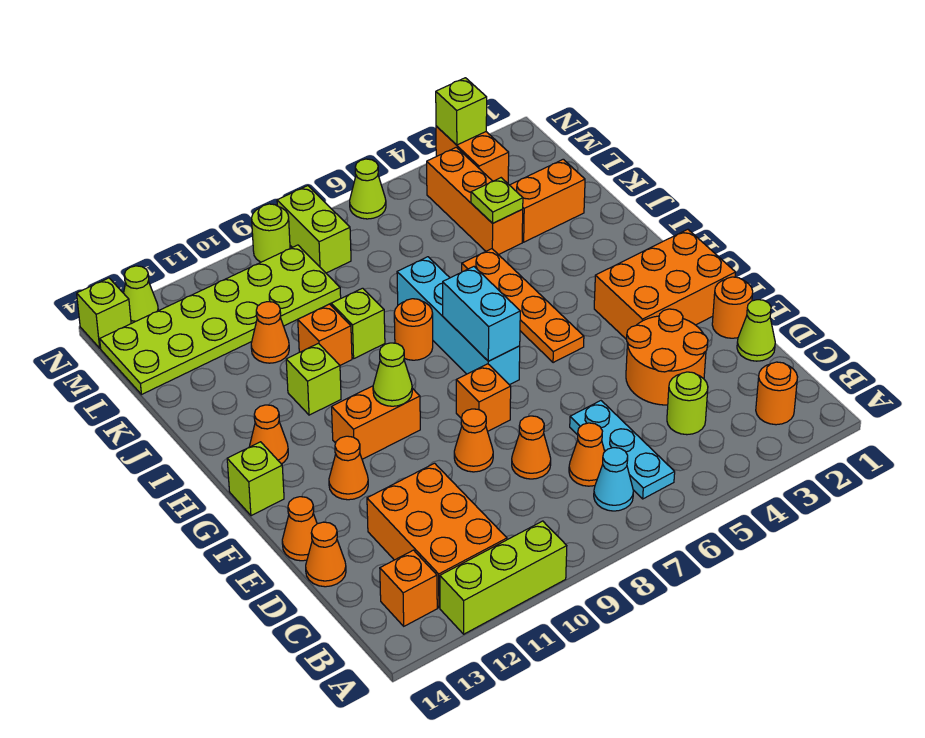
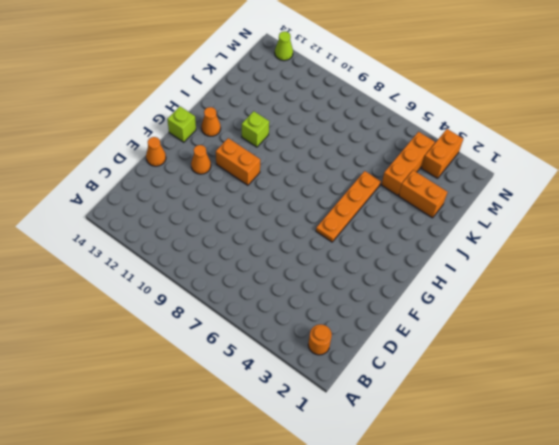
none -> lime 1x3 brick [440,521,567,634]
none -> cyan 1x3 plate [570,401,675,499]
none -> cyan 1x1 cone [594,448,633,511]
none -> orange 2x3 brick [367,463,507,608]

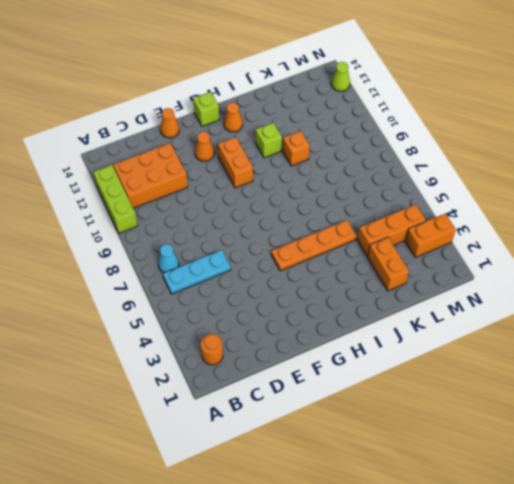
none -> orange 1x1 brick [380,550,437,626]
none -> lime 1x1 round brick [667,372,708,435]
none -> orange 1x1 cone [569,423,605,486]
none -> lime 1x1 cone [737,300,775,361]

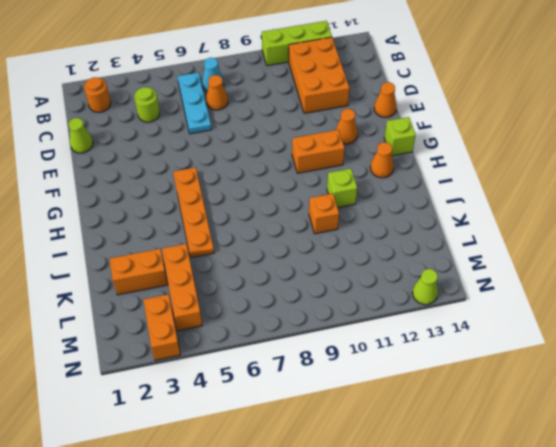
none -> orange 1x1 brick [380,550,437,626]
none -> orange 2x2 round brick [626,309,708,405]
none -> orange 1x1 cone [512,416,551,479]
none -> orange 1x1 cone [306,522,346,587]

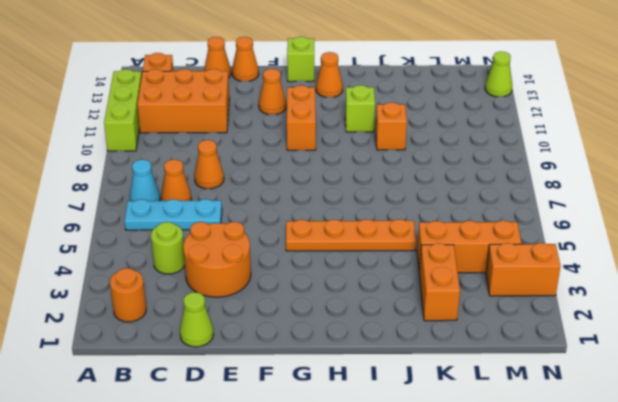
none -> orange 1x1 round brick [712,277,753,338]
none -> orange 1x1 cone [454,409,493,472]
none -> orange 2x3 brick [594,229,736,340]
none -> orange 1x1 brick [456,364,511,431]

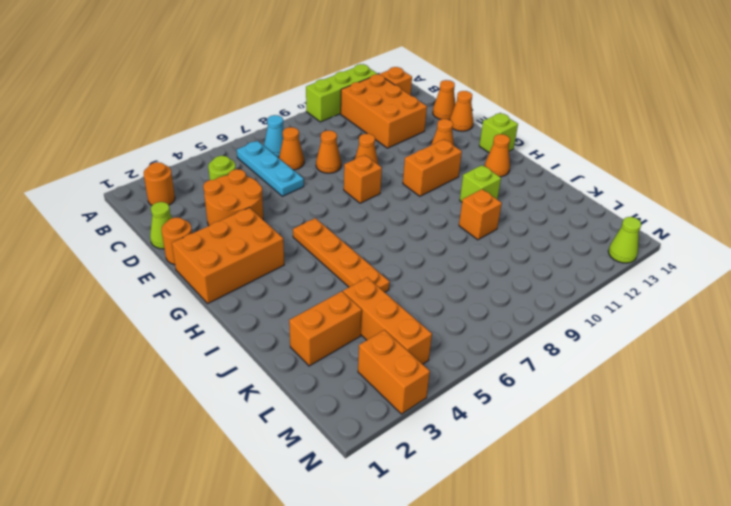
none -> cyan 1x4 brick [397,257,520,385]
none -> orange 1x1 round brick [394,299,433,360]
none -> lime 1x1 brick [331,288,385,358]
none -> orange 1x1 cone [251,302,289,363]

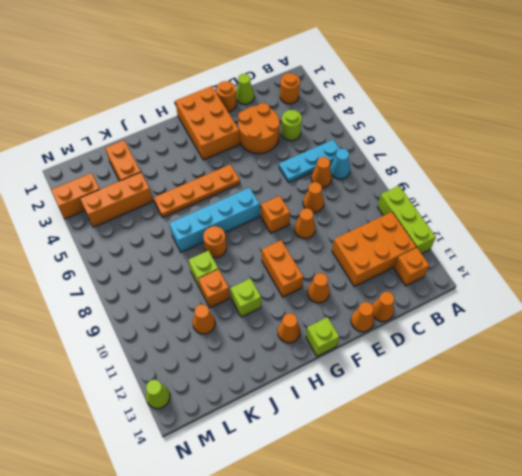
none -> lime 2x6 plate [100,245,341,395]
none -> lime 1x2 brick [277,186,351,273]
none -> lime 1x1 cone [350,159,386,219]
none -> lime 1x1 round brick [252,204,290,262]

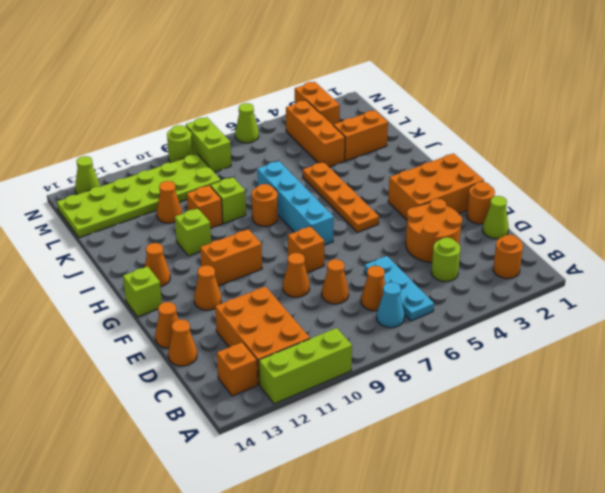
none -> lime 1x1 brick [77,278,131,348]
none -> cyan 1x2 brick [443,267,520,361]
none -> lime 1x1 cone [373,343,412,406]
none -> lime 1x1 plate [471,178,523,223]

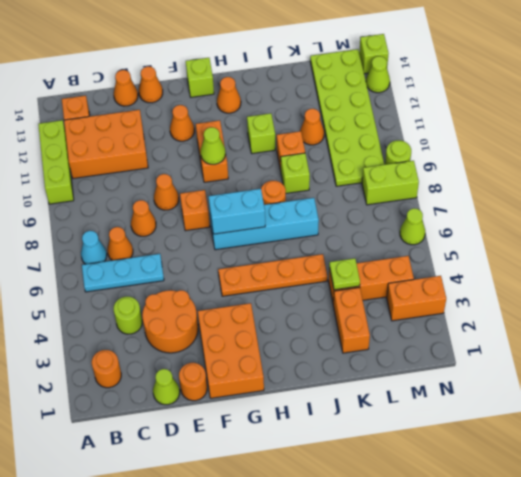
none -> lime 1x1 brick [436,78,487,145]

